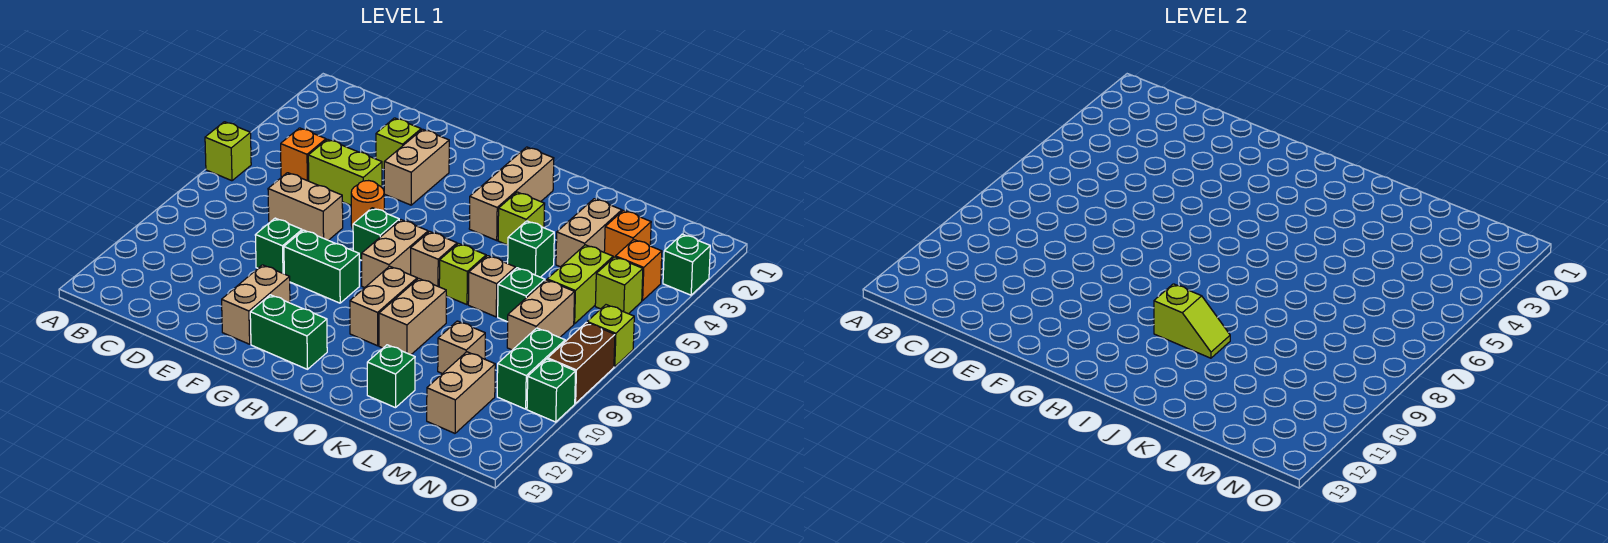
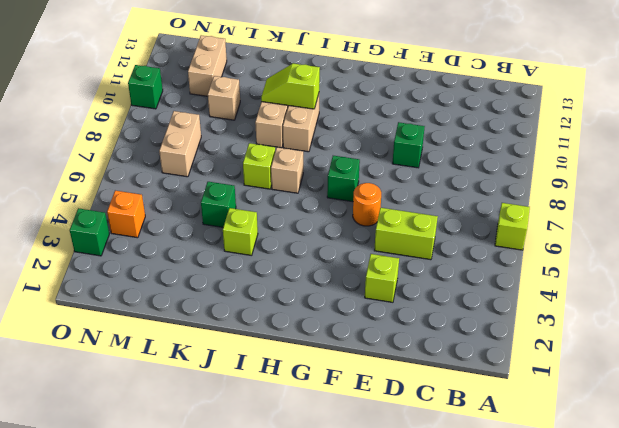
none -> orange 1x1 brick [281,128,326,181]
none -> tan 1x2 brick [268,173,343,240]
none -> tan 1x2 brick [384,129,449,205]
none -> green 1x2 brick [284,230,359,303]

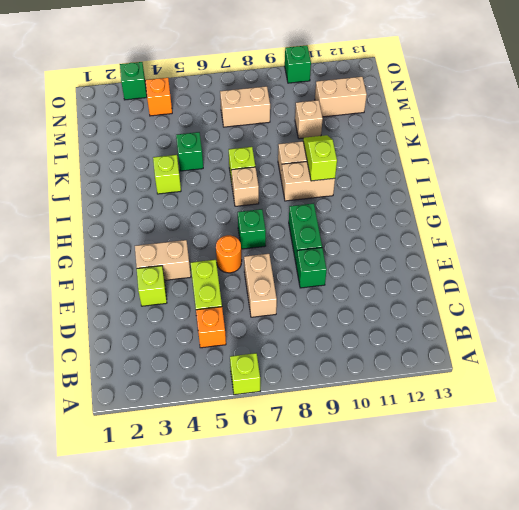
none -> tan 1x2 brick [222,265,290,344]
none -> green 1x2 brick [250,295,327,369]
none -> tan 1x2 brick [361,220,428,288]
none -> tan 1x3 brick [469,147,554,240]

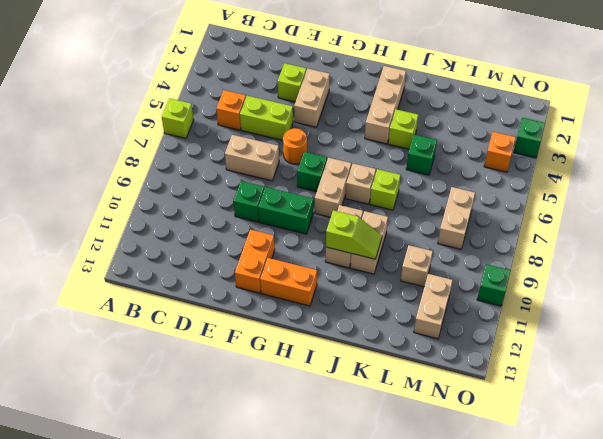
orange 1x2 brick [235,230,275,293] -> tan 1x2 brick [222,265,290,344]
orange 1x2 brick [260,258,317,306] -> green 1x2 brick [250,295,327,369]
none -> tan 1x1 brick [468,256,515,317]
none -> green 1x1 brick [367,345,415,408]
none -> tan 1x2 brick [556,199,622,267]
none -> green 1x1 brick [498,268,545,322]

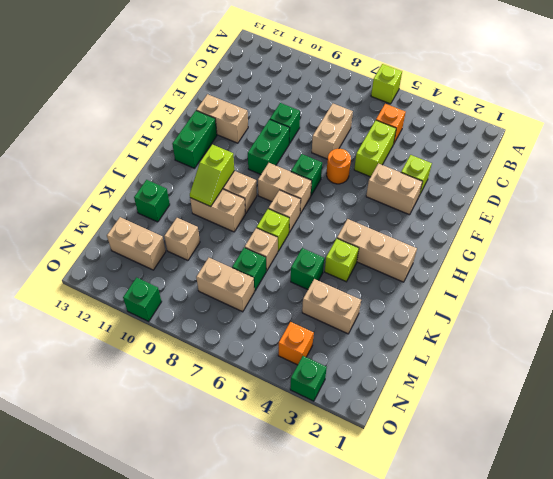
none -> orange 1x1 brick [604,210,651,258]
none -> lime 1x2 brick [547,245,613,324]
none -> lime 1x1 brick [595,257,643,314]
none -> green 1x2 brick [497,328,565,409]

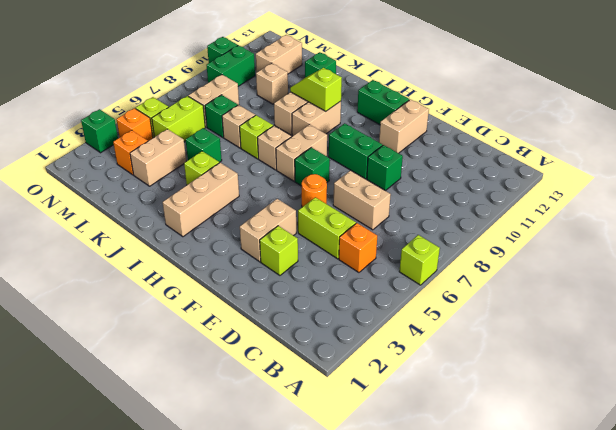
none -> lime 1x1 brick [587,305,634,367]
none -> brown 1x2 brick [548,322,615,403]

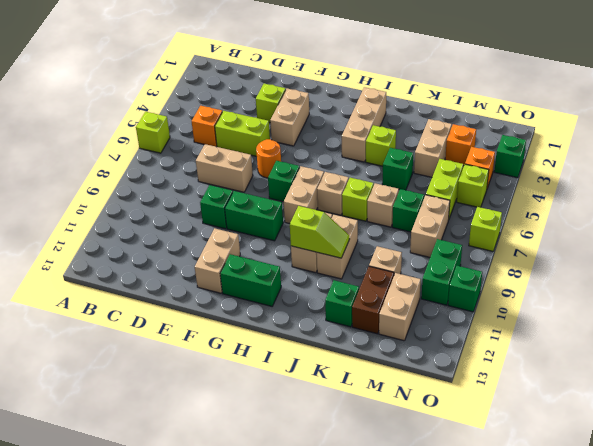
brown 1x2 brick [352,266,394,334] -> brown 1x2 brick moved to [548,322,615,403]

